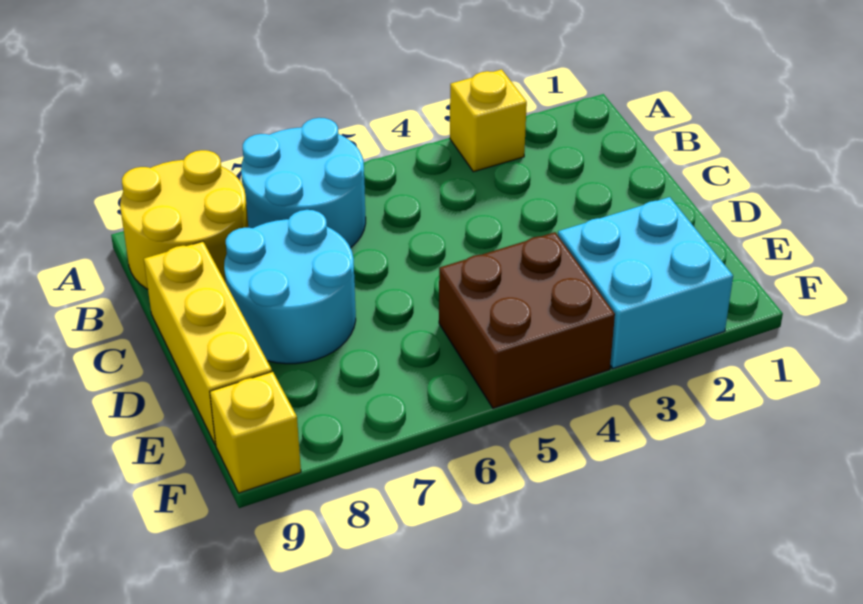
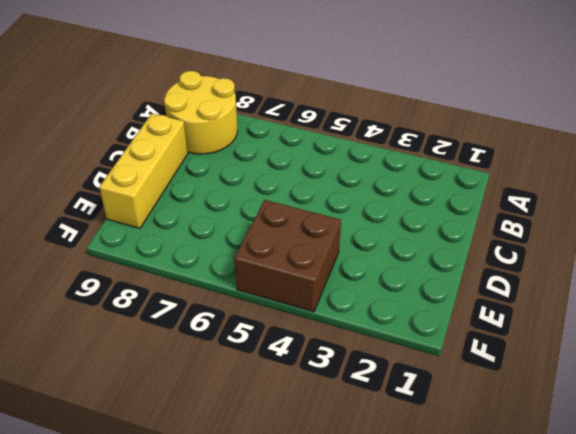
none -> yellow 1x1 brick [450,69,527,172]
none -> cyan 2x2 round brick [241,118,366,248]

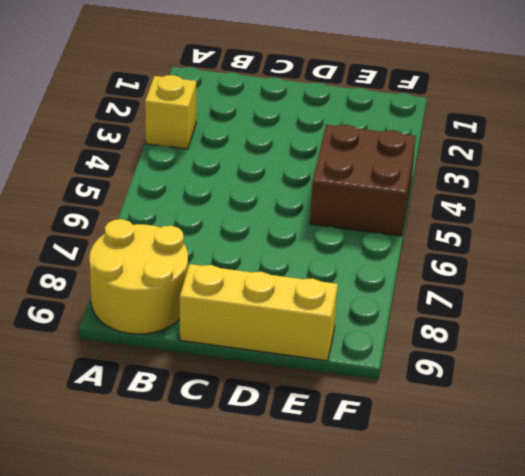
none -> cyan 2x2 round brick [241,118,366,248]
none -> cyan 2x2 round brick [224,210,356,364]

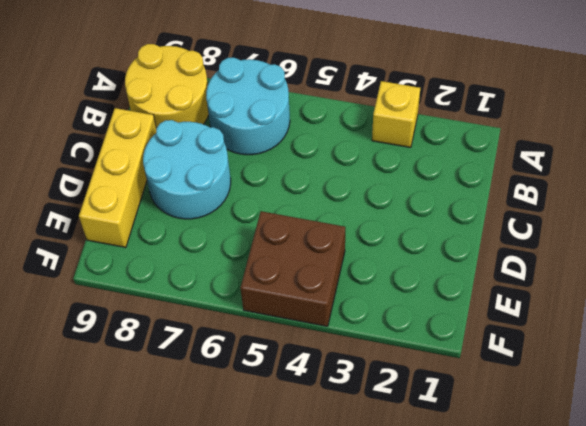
none -> cyan 2x2 brick [558,197,733,368]
none -> yellow 1x1 brick [210,372,301,493]

